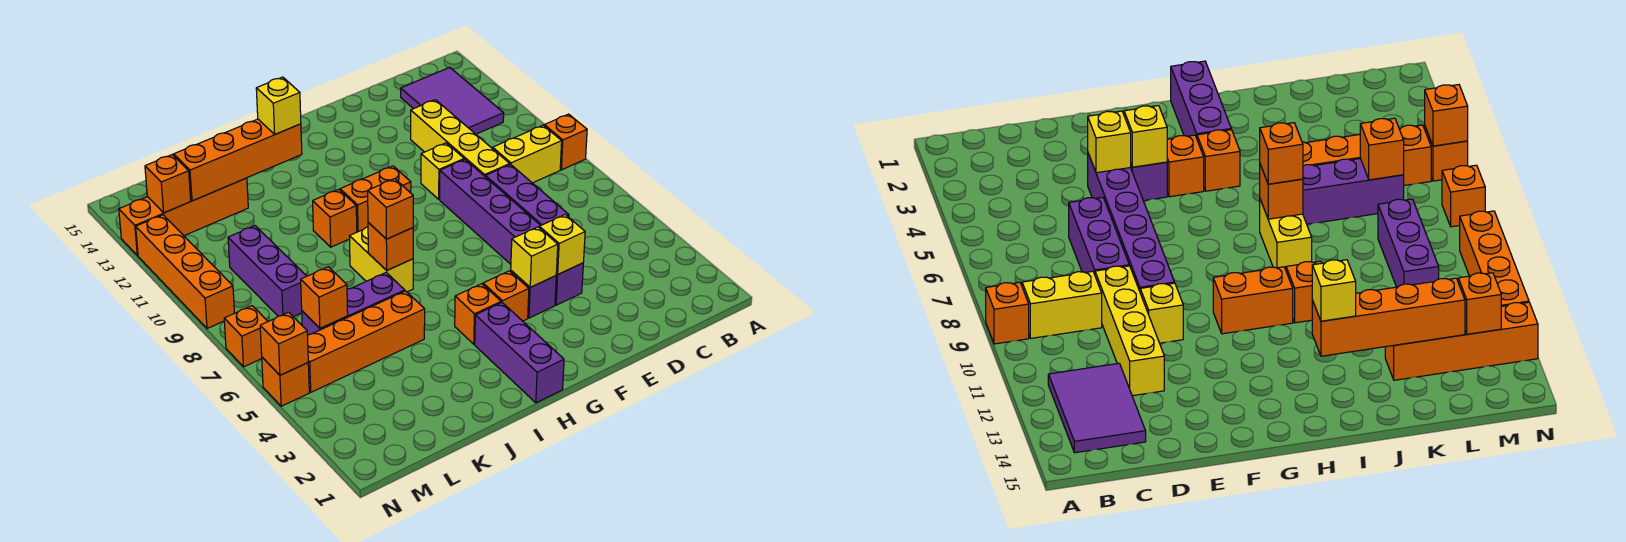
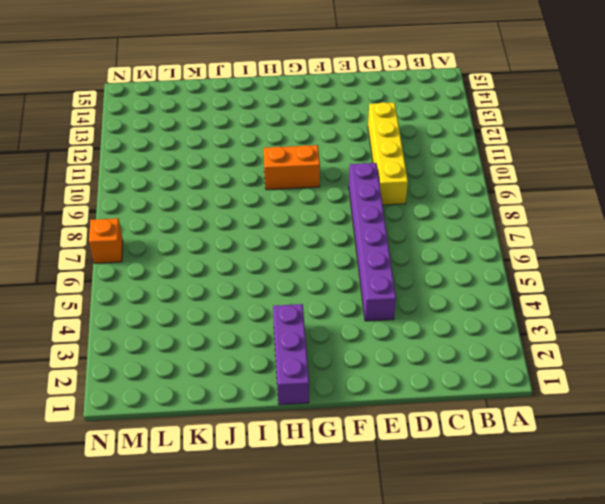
none -> orange 1x1 brick [544,114,587,170]
none -> yellow 1x2 brick [493,125,562,183]
none -> purple 2x3 tile [401,68,504,134]
none -> purple 1x3 brick [486,165,569,225]

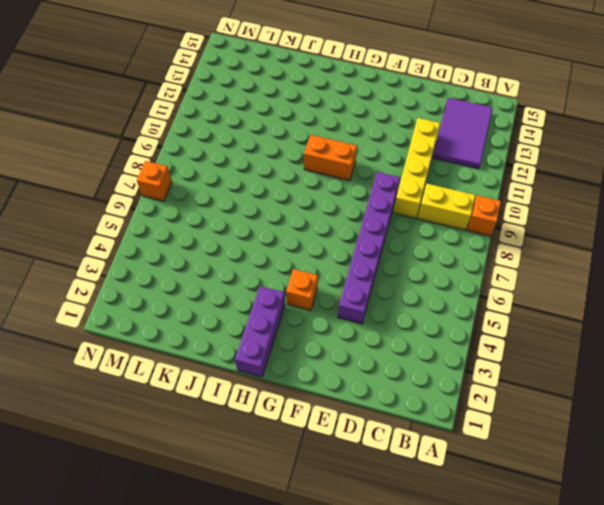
none -> purple 1x3 brick [486,165,569,225]
none -> yellow 1x1 brick [421,143,464,199]
none -> purple 1x1 brick [511,271,556,318]
none -> orange 1x1 brick [455,284,501,344]

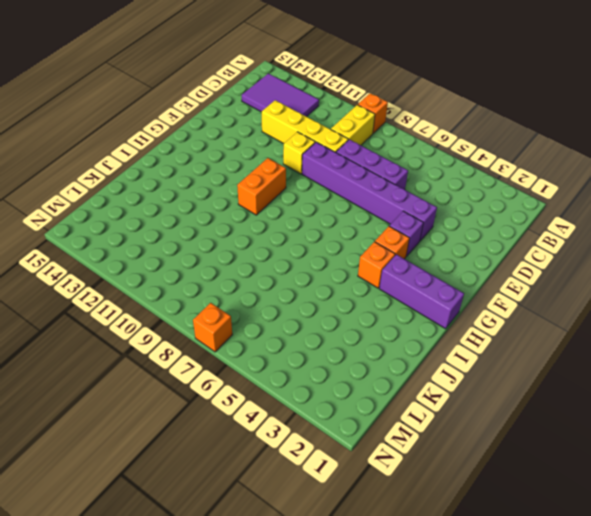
none -> yellow 1x2 brick [350,227,413,292]
none -> orange 1x1 brick [313,189,357,247]
none -> orange 1x4 brick [308,291,425,392]
none -> purple 1x3 brick [302,273,405,335]

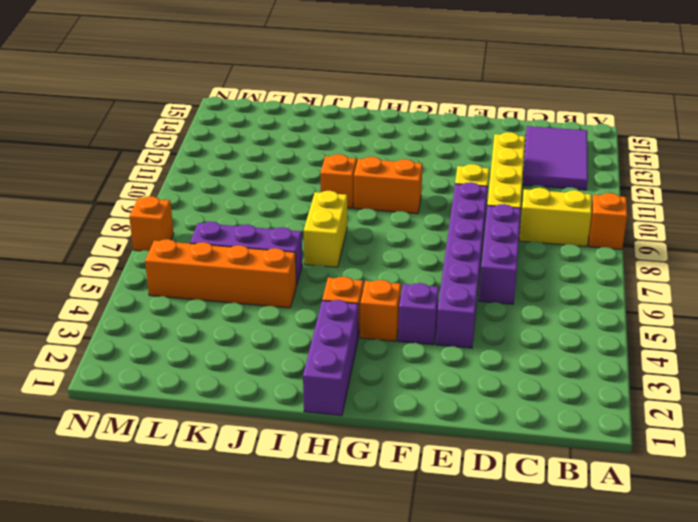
none -> orange 1x4 brick [119,178,248,256]
none -> purple 1x3 brick [228,226,307,317]
none -> orange 1x1 brick [262,357,309,406]
none -> orange 1x4 brick [136,215,234,329]

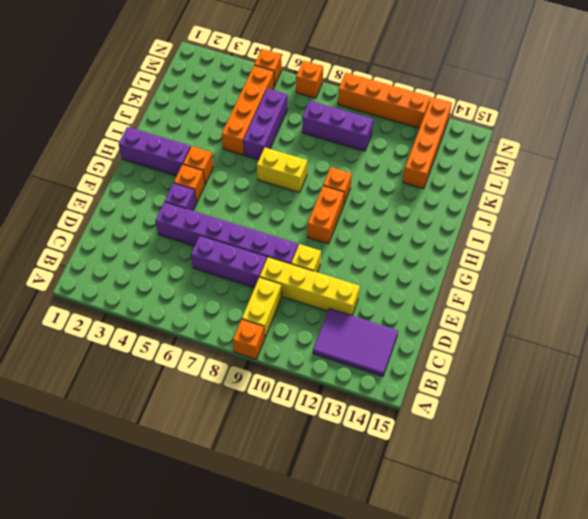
none -> yellow 1x1 brick [539,214,585,274]
none -> yellow 1x1 brick [511,227,558,287]
none -> orange 1x1 brick [368,223,413,270]
none -> orange 1x4 brick [174,119,302,201]

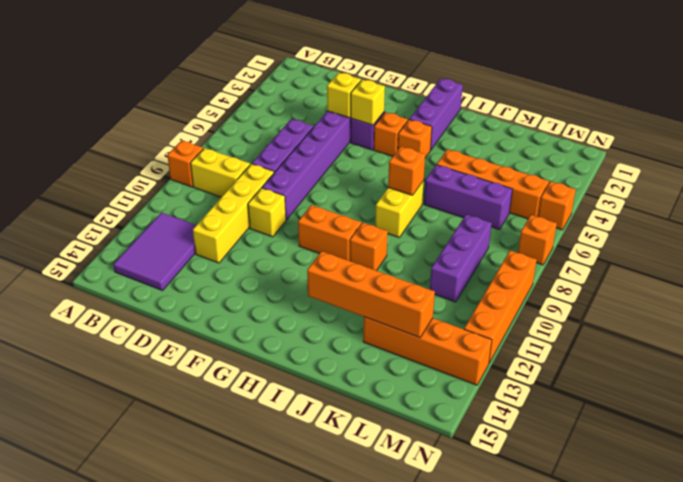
none -> orange 1x1 brick [301,267,348,328]
none -> orange 1x1 brick [145,155,191,213]
none -> orange 1x1 brick [260,312,308,375]
none -> orange 1x1 brick [368,179,413,239]

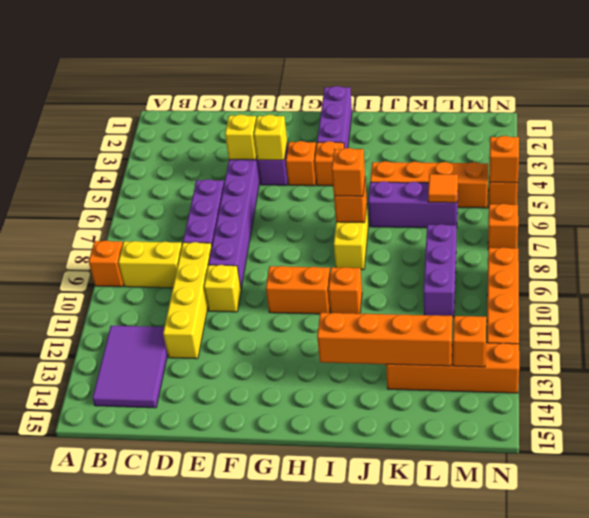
orange 1x1 tile [428,174,458,203] -> orange 1x1 brick [301,267,348,328]
none -> yellow 1x1 brick [256,77,301,134]

